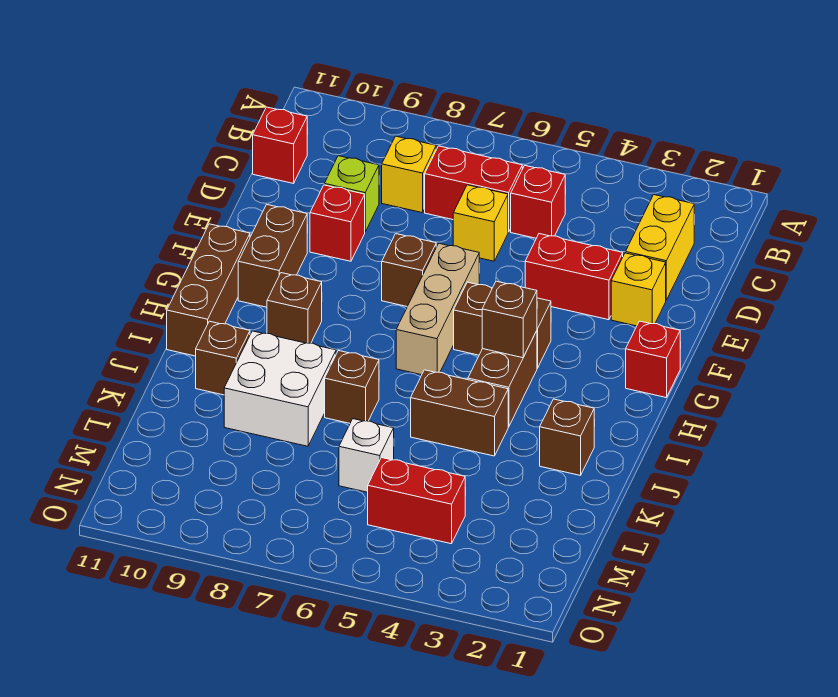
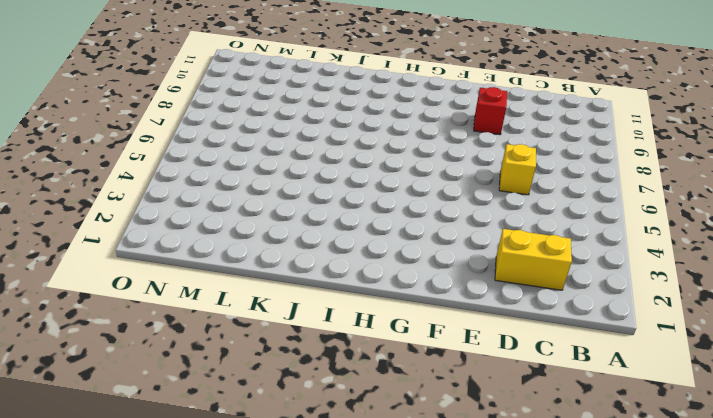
none -> red 1x1 brick [511,166,565,238]
none -> red 1x2 brick [425,146,522,232]
none -> yellow 1x1 brick [382,136,436,213]

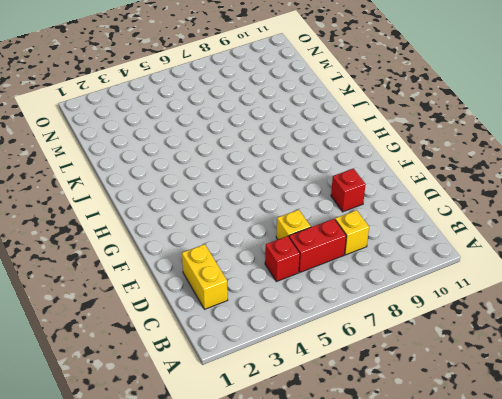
none -> red 1x1 brick [253,107,307,184]
none -> lime 1x1 brick [324,156,379,232]
none -> yellow 1x1 brick [611,253,666,326]

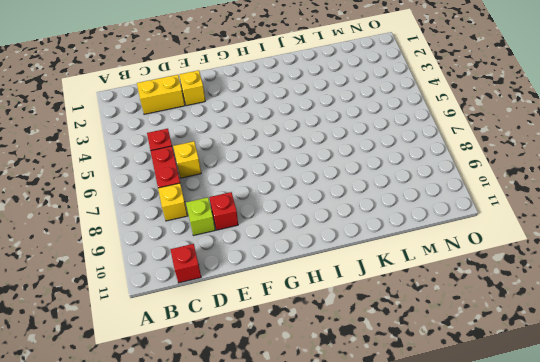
none -> red 1x2 brick [525,234,623,320]
none -> tan 1x3 brick [396,243,479,375]
none -> brown 1x1 brick [382,234,436,306]

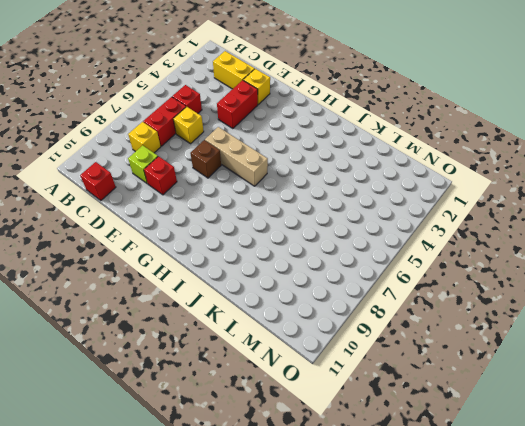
none -> brown 1x2 brick [238,204,307,307]
none -> red 1x1 brick [626,321,680,397]
none -> brown 1x2 brick [454,282,551,368]

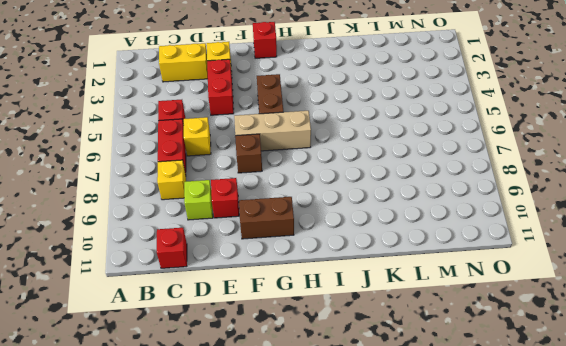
none -> brown 1x3 brick [167,224,250,356]
none -> brown 1x2 brick [468,331,537,427]
none -> brown 1x1 brick [267,273,322,343]

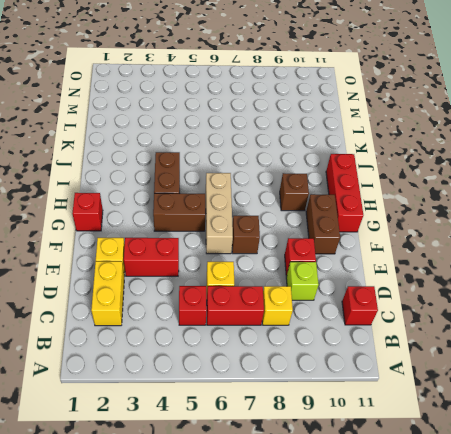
red 1x3 brick [326,154,363,232] -> brown 1x3 brick [167,224,250,356]
none -> brown 1x1 brick [540,399,594,476]
none -> brown 1x2 brick [411,370,508,456]
none -> brown 1x1 brick [325,350,379,423]

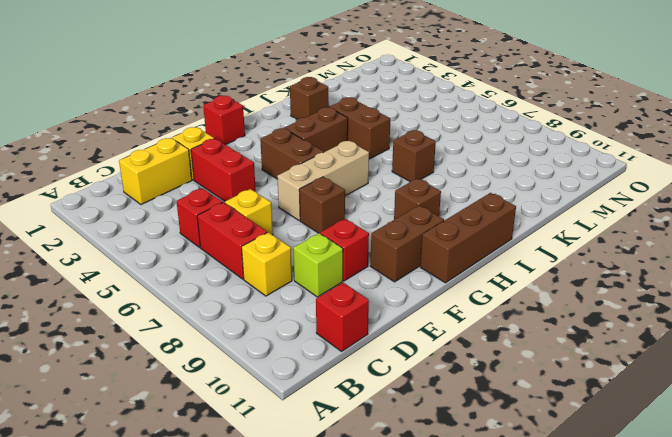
none -> white 2x2 brick [224,331,336,446]
none -> brown 1x1 brick [196,321,250,395]
none -> white 1x1 brick [339,419,394,492]

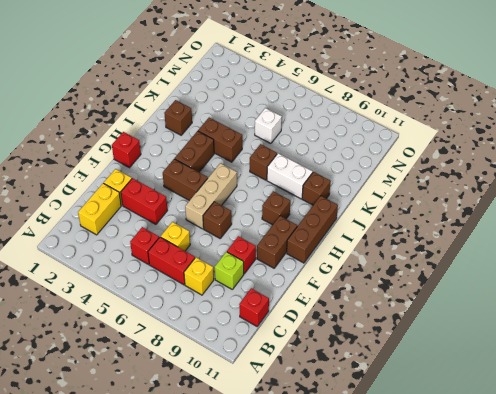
white 1x2 brick [267,153,313,199] -> white 2x2 brick [224,331,336,446]
none -> red 1x2 brick [368,458,465,544]
none -> brown 1x1 brick [482,281,537,358]

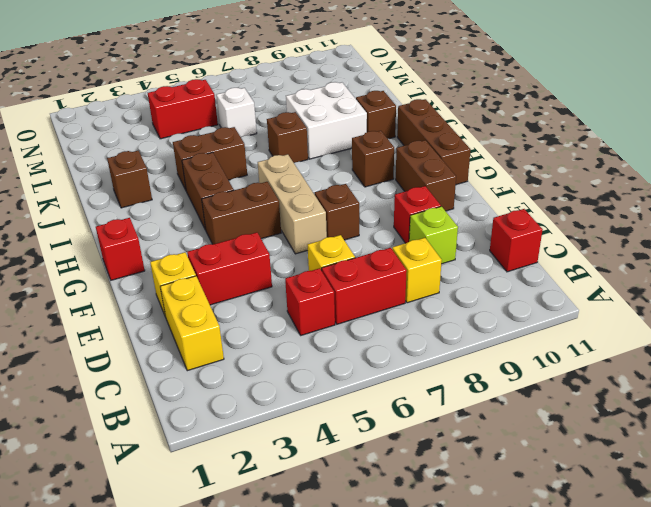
none -> brown 1x1 brick [482,281,537,358]

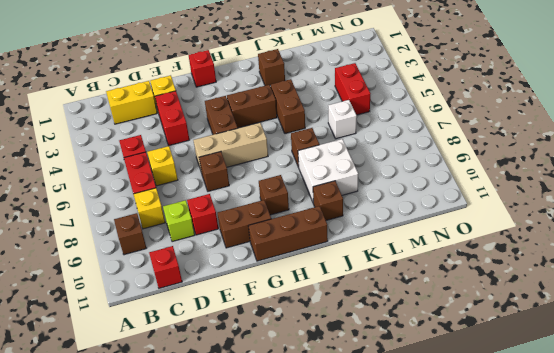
brown 1x1 brick [114,213,146,255] -> brown 1x1 brick moved to [482,281,537,358]

